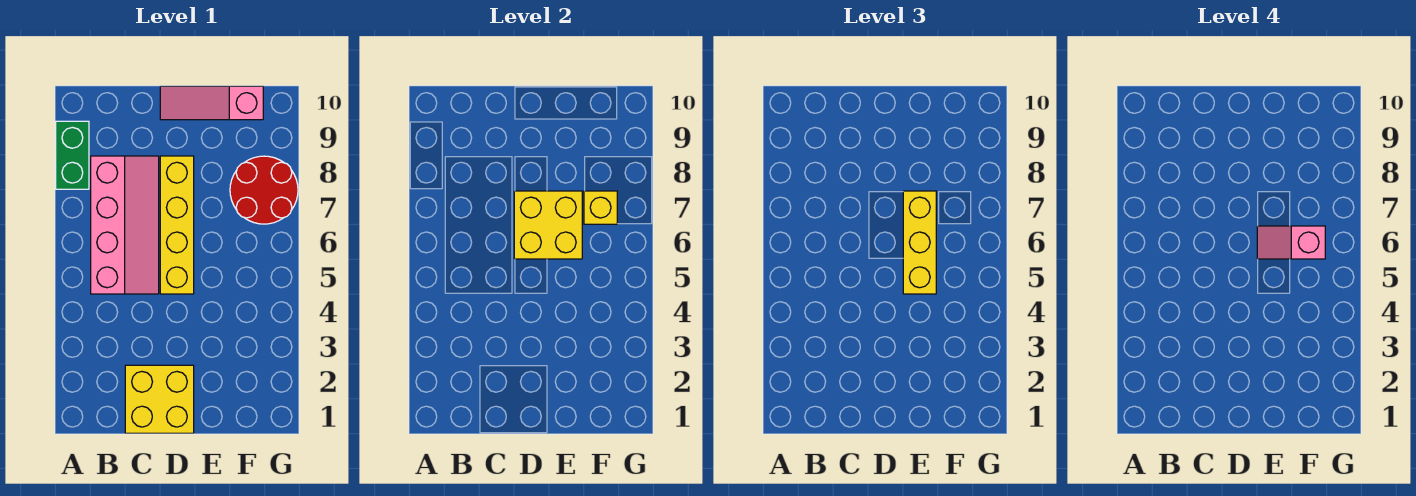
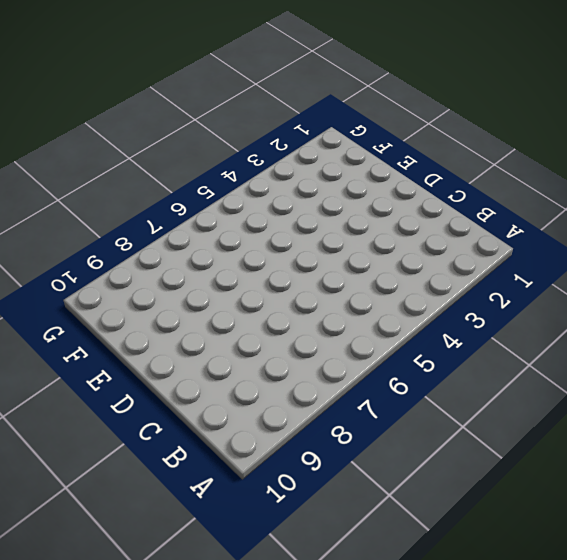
none -> green 1x2 brick [56,121,89,189]
none -> pink 2x4 slope [91,156,159,294]

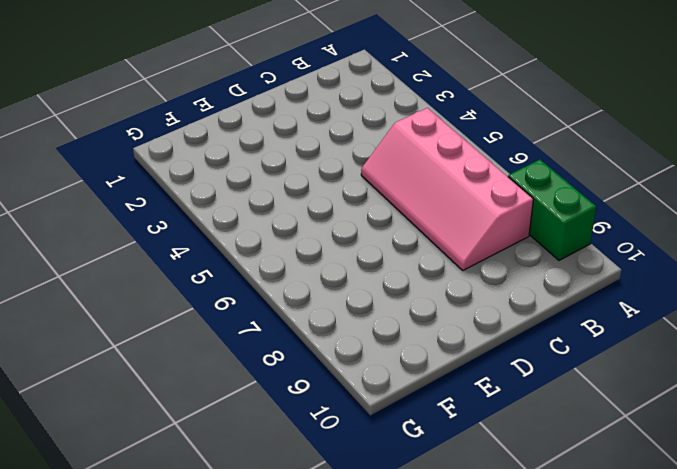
none -> yellow 2x2 brick [125,365,194,433]
none -> yellow 1x4 brick [160,156,194,294]

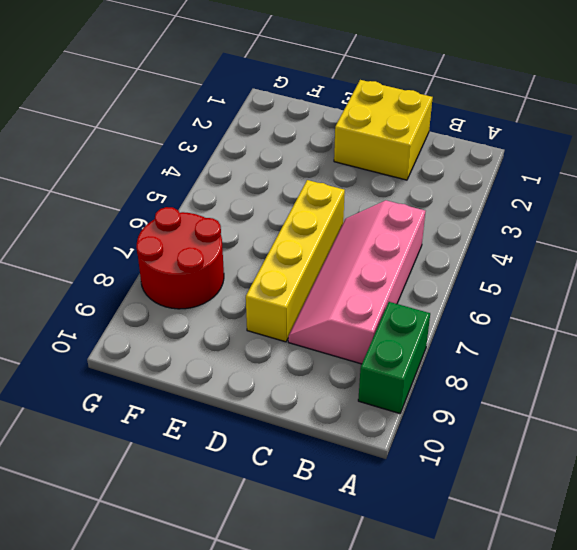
none -> pink 1x3 slope [160,86,263,120]
none -> yellow 2x2 brick [514,191,582,259]

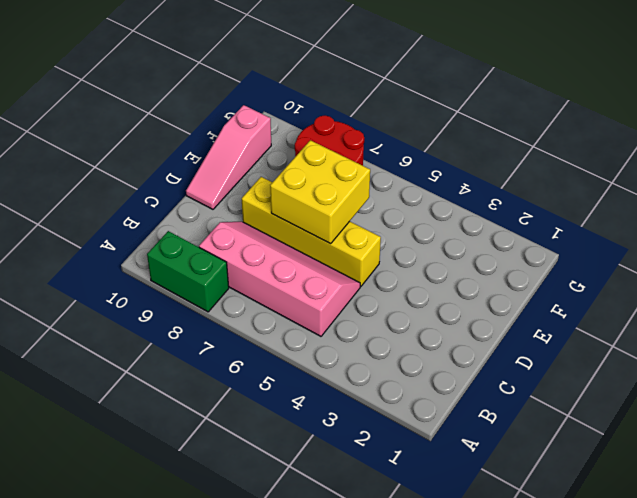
none -> yellow 2x2 brick [125,365,194,433]
none -> yellow 1x1 brick [584,191,617,224]

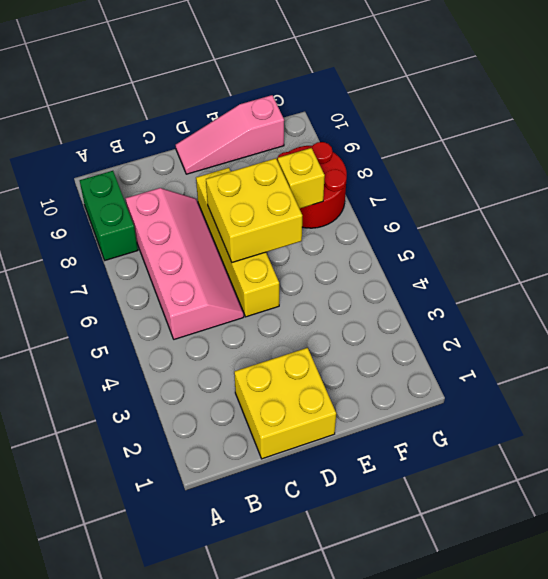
none -> yellow 1x3 brick [903,191,936,294]
none -> pink 1x2 slope [1257,226,1325,259]

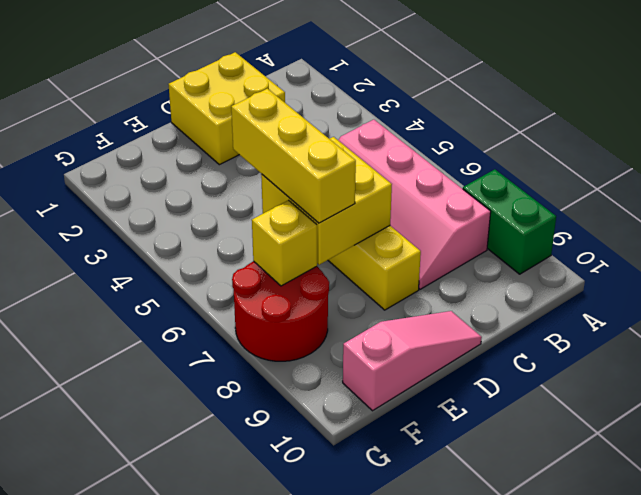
none -> pink 1x2 slope [1257,226,1325,259]

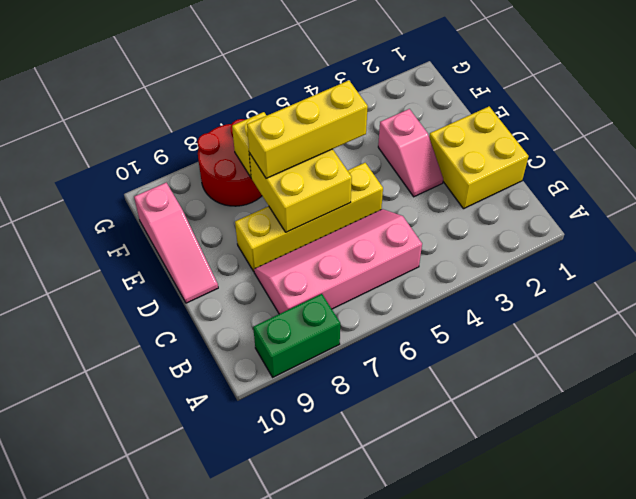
pink 1x2 slope [378,109,443,197] -> pink 1x2 slope moved to [1257,226,1325,259]

